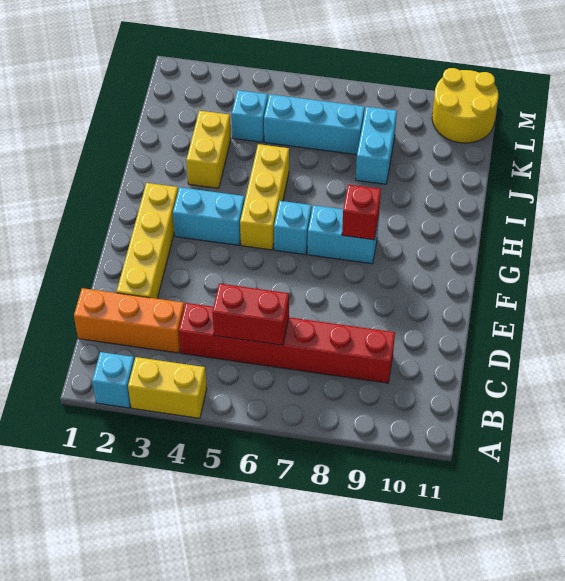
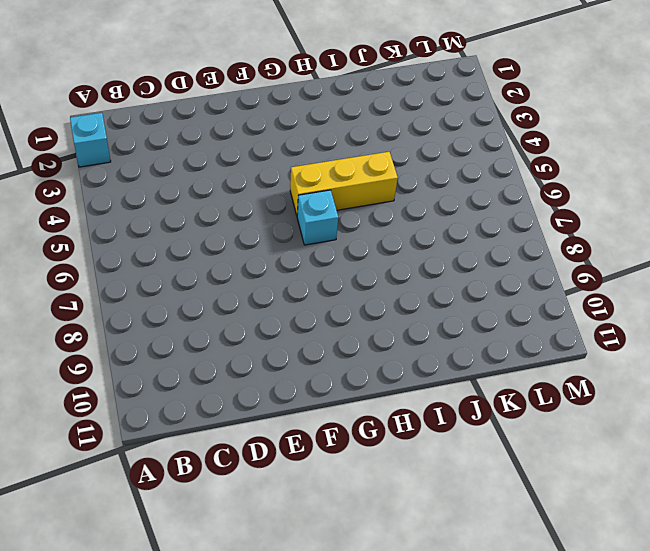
none -> yellow 1x2 brick [128,357,207,418]
none -> orange 1x3 brick [74,288,184,353]
none -> red 1x6 brick [179,303,395,383]

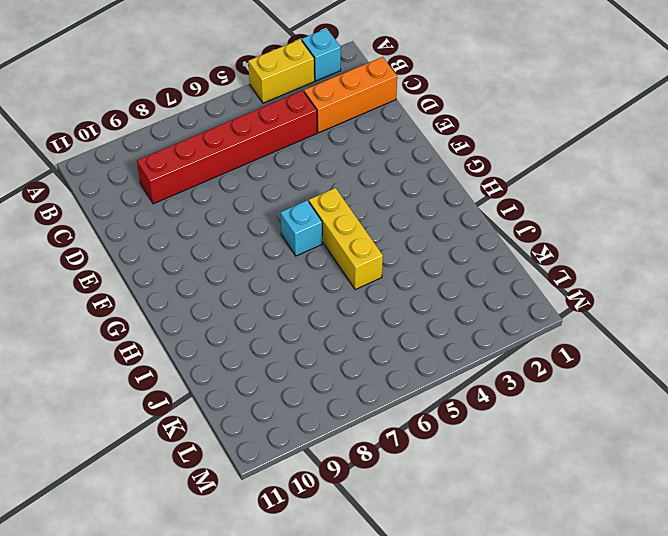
none -> yellow 1x4 brick [117,183,178,299]
none -> cyan 1x2 brick [173,187,245,245]
none -> cyan 1x2 brick [307,205,379,264]

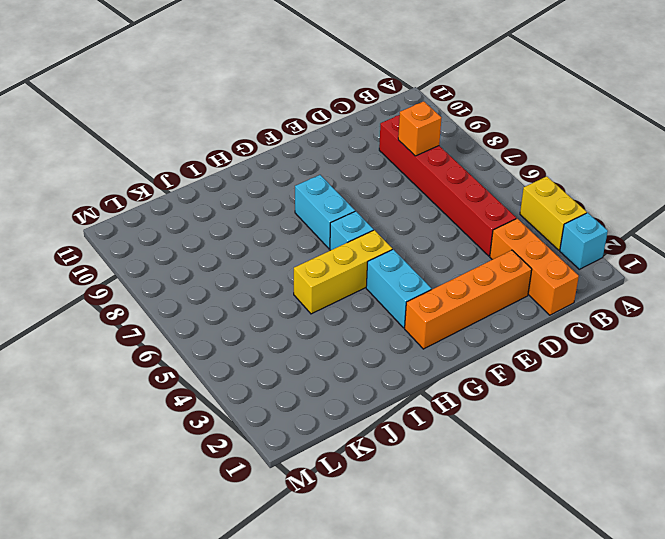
orange 1x1 brick [398,101,441,156] -> none
orange 1x4 brick [405,250,532,349] -> yellow 1x4 brick [117,183,178,299]
none -> yellow 1x2 brick [186,111,231,188]
none -> cyan 1x2 brick [356,107,397,184]
none -> cyan 1x1 brick [232,90,268,142]

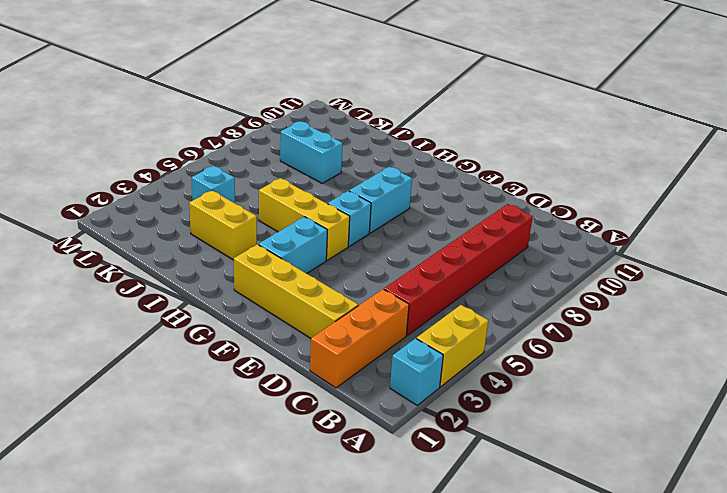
none -> cyan 1x3 brick [264,94,364,155]
none -> yellow 2x2 round brick [432,68,498,143]
none -> red 1x2 brick [212,283,289,345]

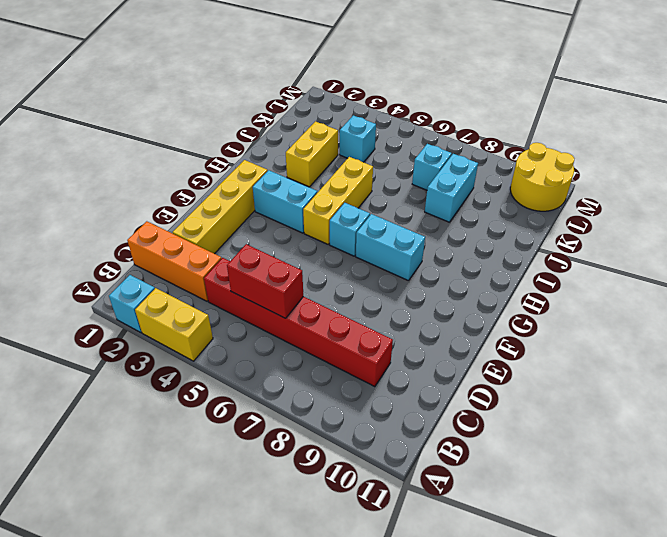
cyan 1x1 brick [412,144,452,190] -> cyan 1x3 brick [264,94,364,155]
none -> red 1x1 brick [342,185,381,240]

